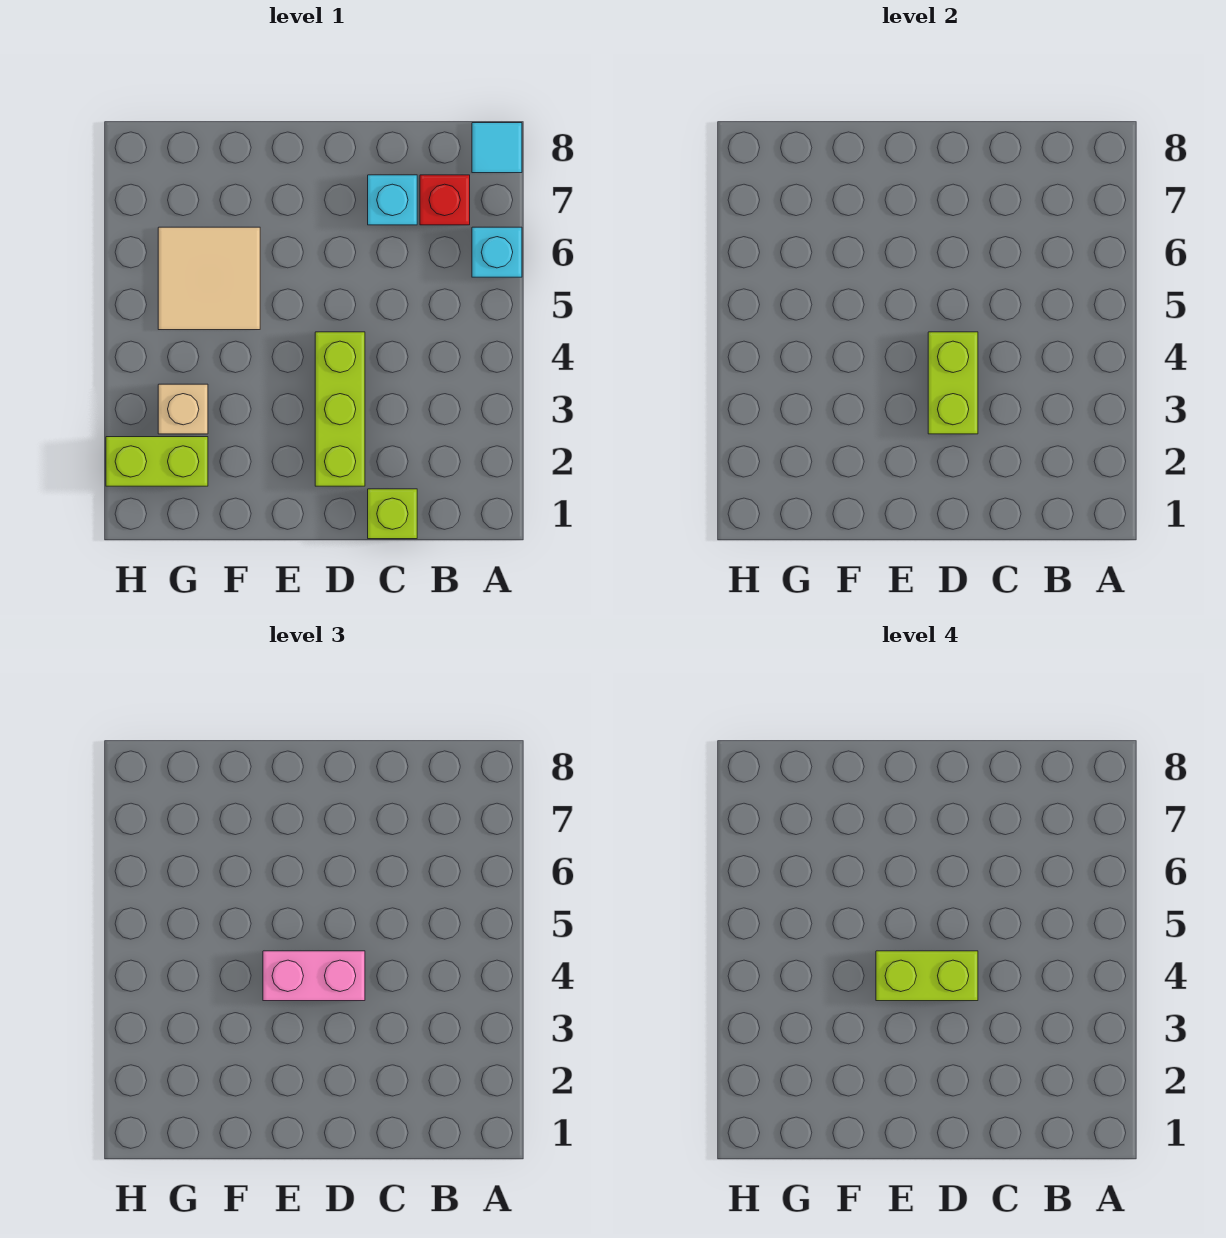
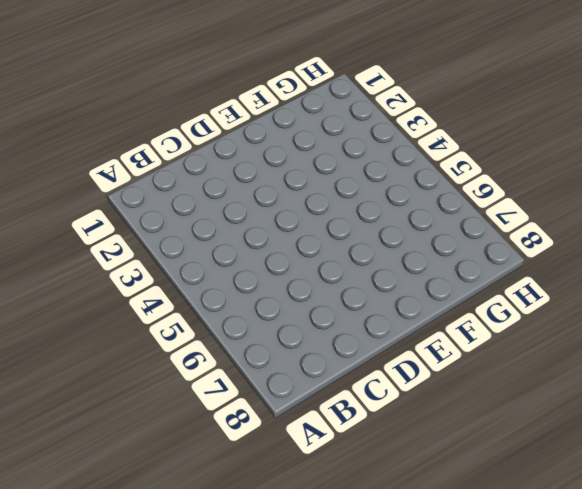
none -> cyan 1x1 brick [472,227,522,277]
none -> cyan 1x1 tile [472,123,522,173]
none -> red 1x1 brick [420,175,470,225]

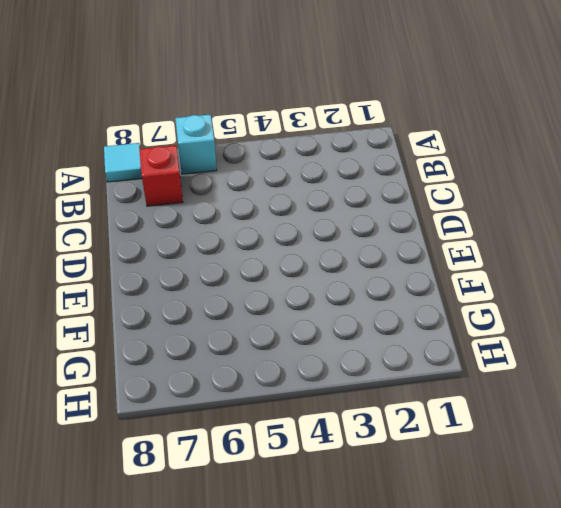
none -> lime 1x1 brick [368,489,417,539]
none -> cyan 1x1 brick [368,175,417,225]
none -> lime 1x3 brick [315,332,365,486]

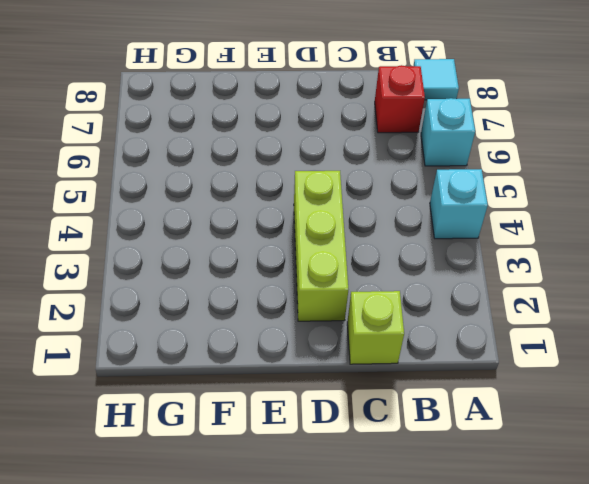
cyan 1x1 brick [430,169,488,239] -> cyan 1x1 brick moved to [368,175,417,225]
none -> tan 2x2 tile [158,227,260,330]
none -> lime 1x2 brick [106,437,208,486]
none -> tan 1x1 brick [158,384,208,434]

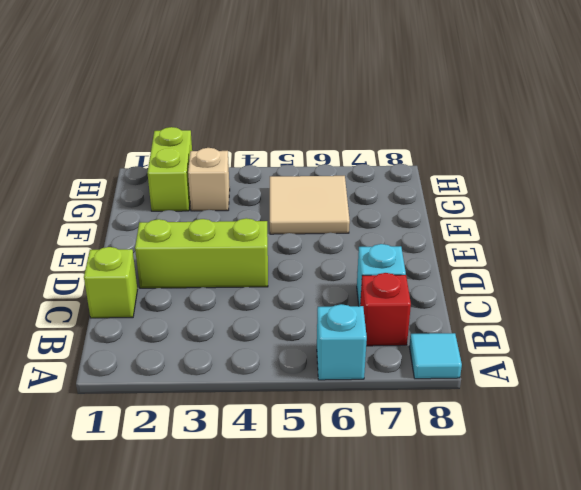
none -> lime 1x2 brick [928,332,978,434]
none -> pink 1x2 brick [263,951,365,1001]
none -> lime 1x2 brick [876,951,978,1001]

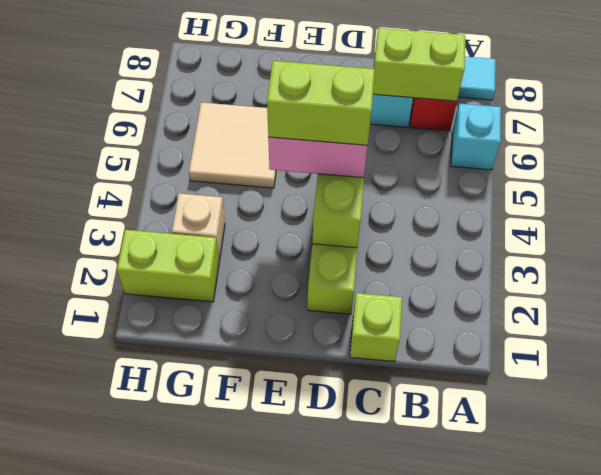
lime 1x2 brick [373,28,465,101] -> none

